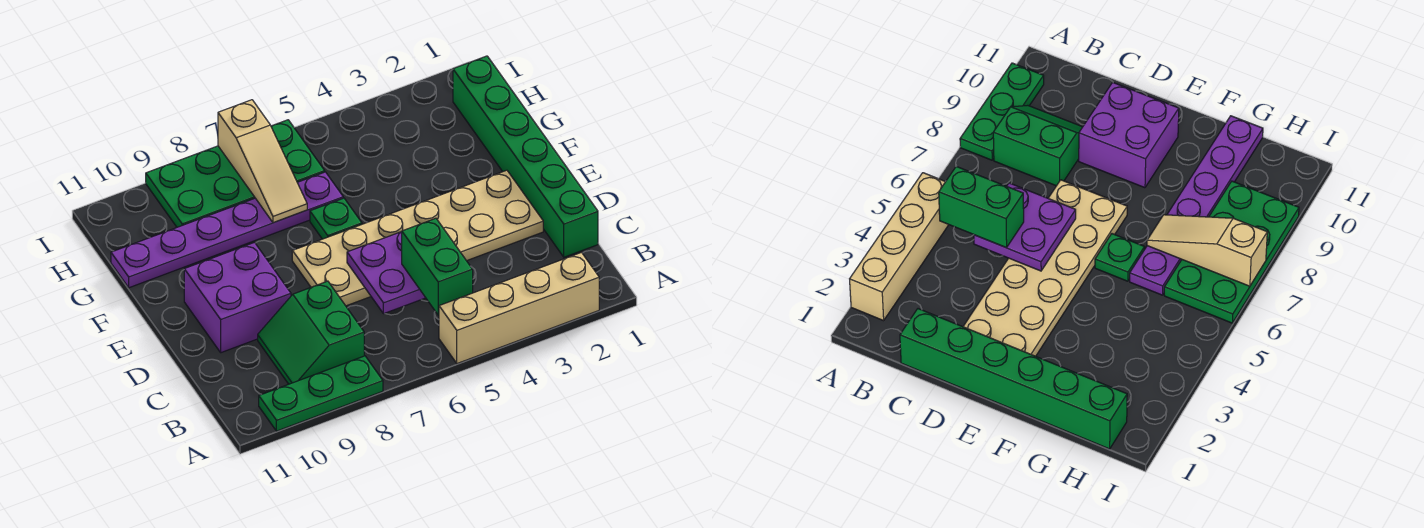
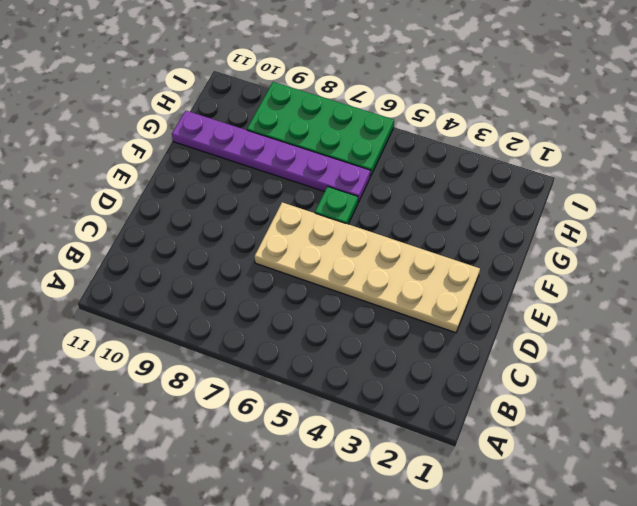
none -> tan 1x4 brick [439,252,599,364]
none -> green 1x3 plate [259,356,383,431]
none -> green 2x2 slope [258,281,364,384]

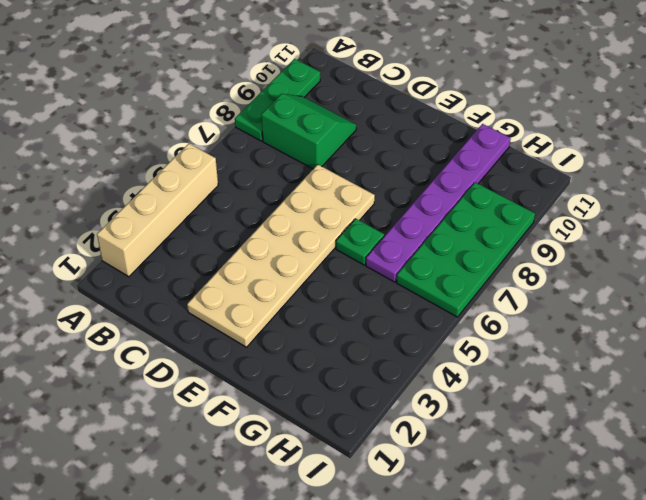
none -> green 1x6 brick [453,56,598,257]
none -> purple 2x2 brick [184,242,291,353]
none -> purple 2x2 plate [347,232,426,314]

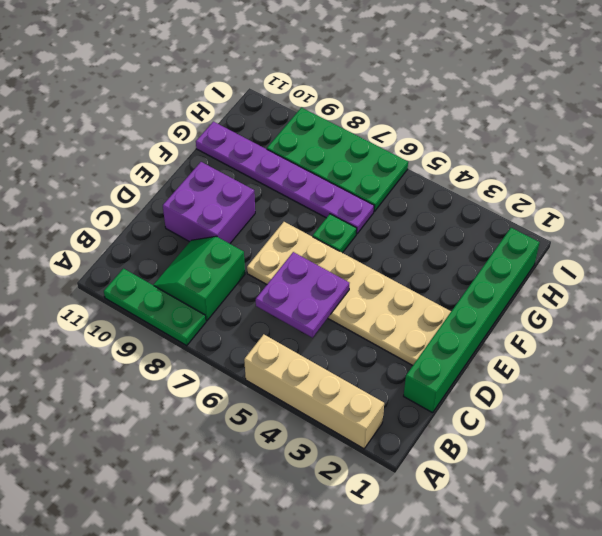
none -> tan 1x3 slope [218,100,307,223]
none -> green 1x2 brick [402,218,473,315]

